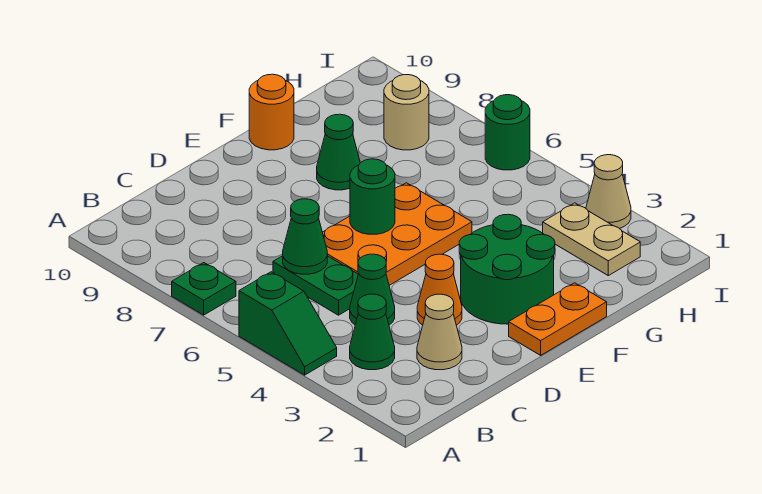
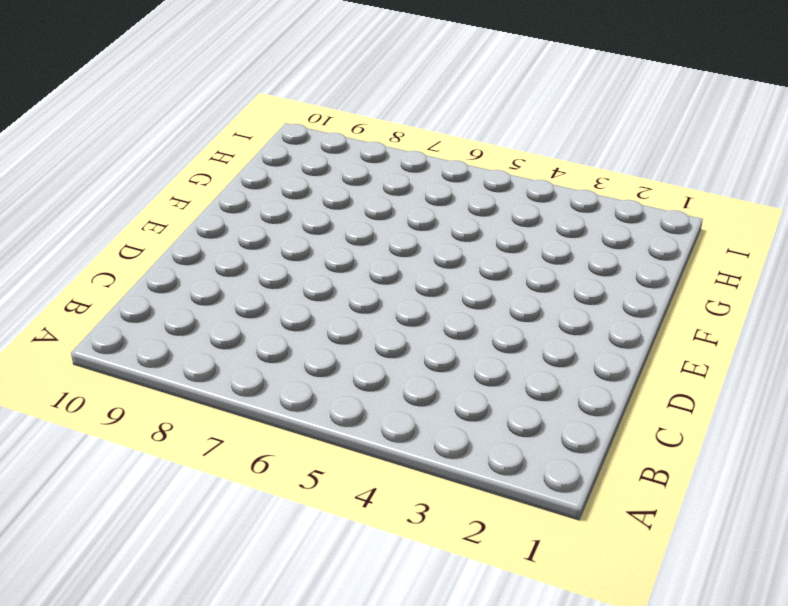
none -> green 1x2 slope [239,272,337,375]
none -> green 1x1 plate [172,263,236,315]
none -> green 1x1 cone [350,294,395,370]

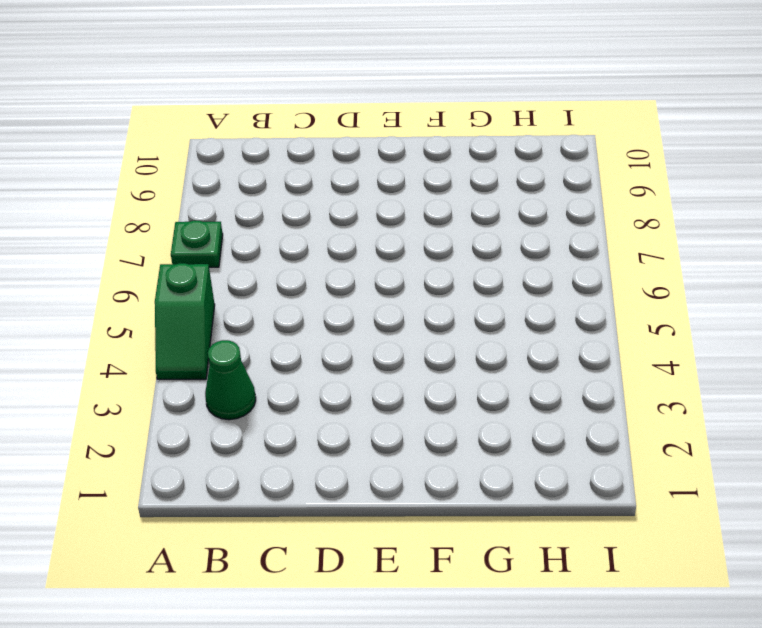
none -> tan 1x1 cone [417,294,462,370]
none -> green 1x1 cone [350,254,395,325]
none -> green 1x2 plate [273,256,358,315]

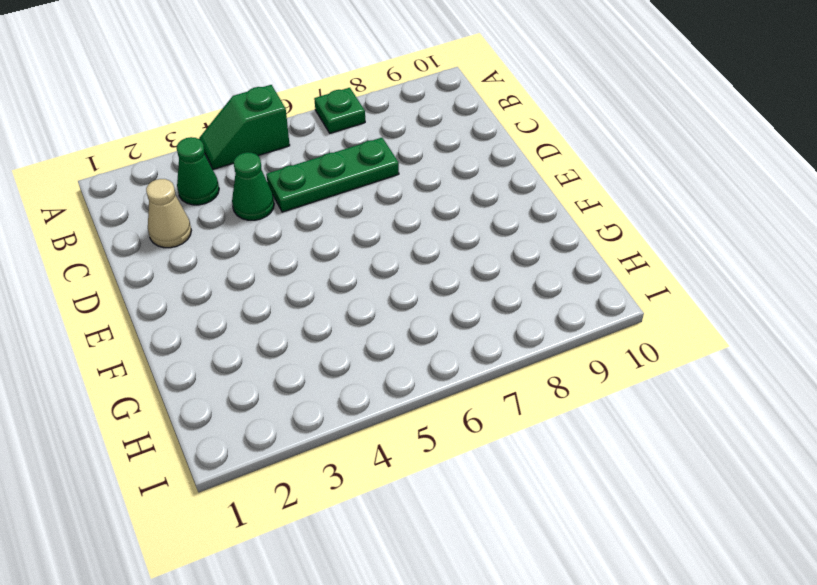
green 1x3 plate [266,138,399,212] -> green 1x2 plate [273,256,358,315]
none -> orange 1x1 cone [417,254,462,325]
none -> orange 2x3 plate [322,183,472,285]
none -> orange 1x2 plate [509,283,607,355]

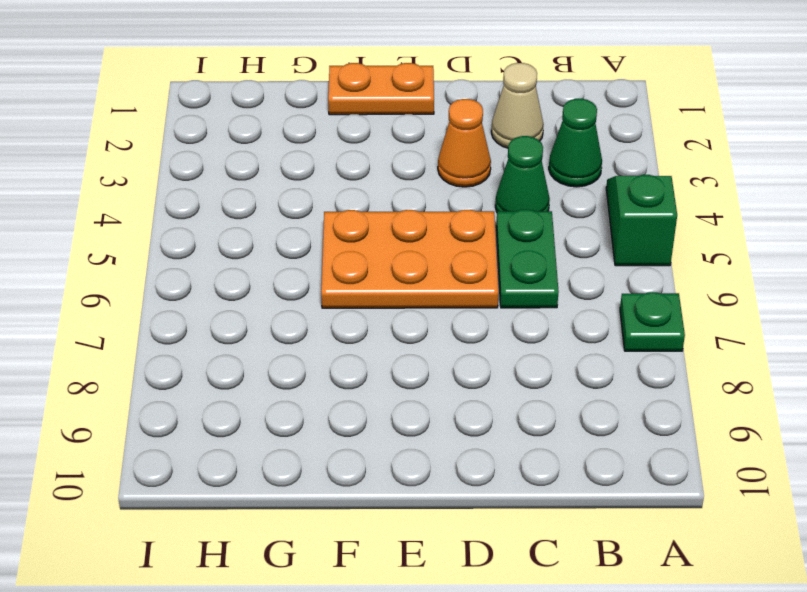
none -> green 2x2 round brick [459,214,555,324]
none -> green 1x1 cone [317,114,360,190]
none -> orange 1x1 round brick [249,74,294,150]

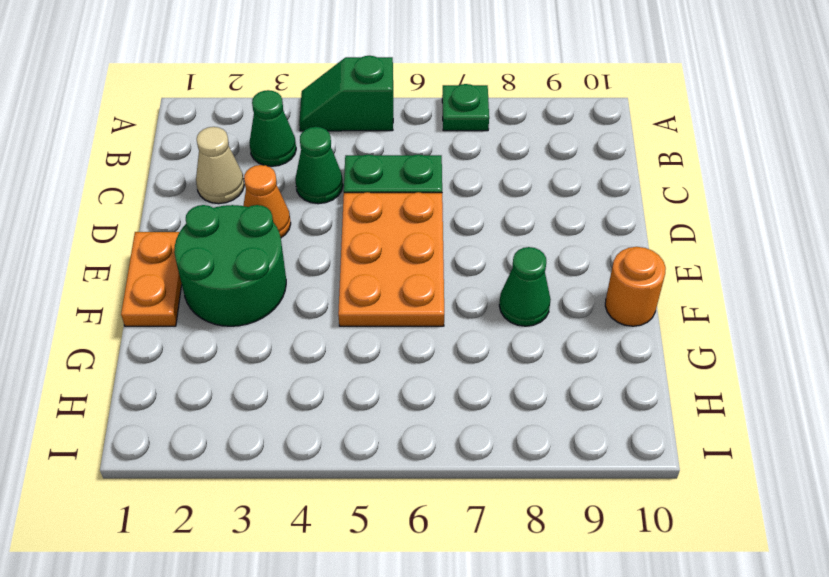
none -> tan 1x2 plate [543,203,640,276]
none -> tan 1x1 round brick [384,75,429,150]
none -> tan 1x1 cone [586,155,631,229]

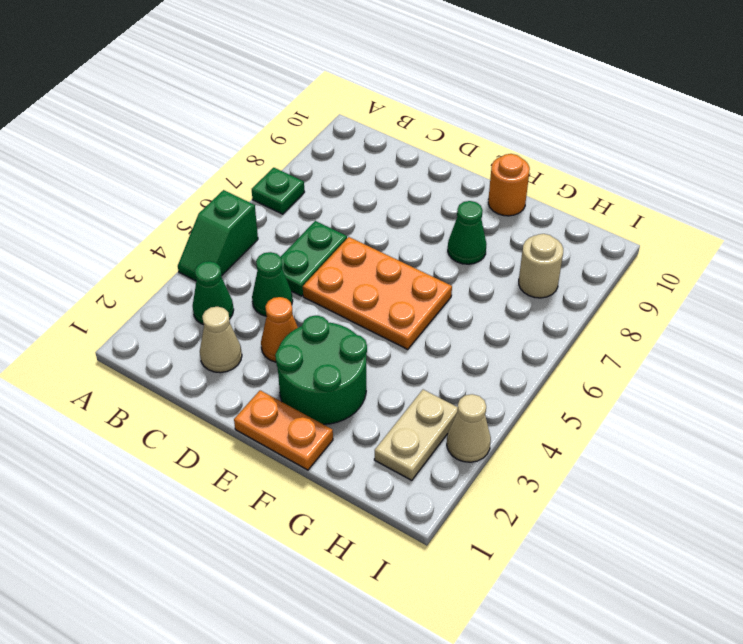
none -> green 1x1 round brick [485,95,530,170]
none -> green 1x1 cone [283,199,327,274]
none -> green 1x1 round brick [350,159,395,234]

